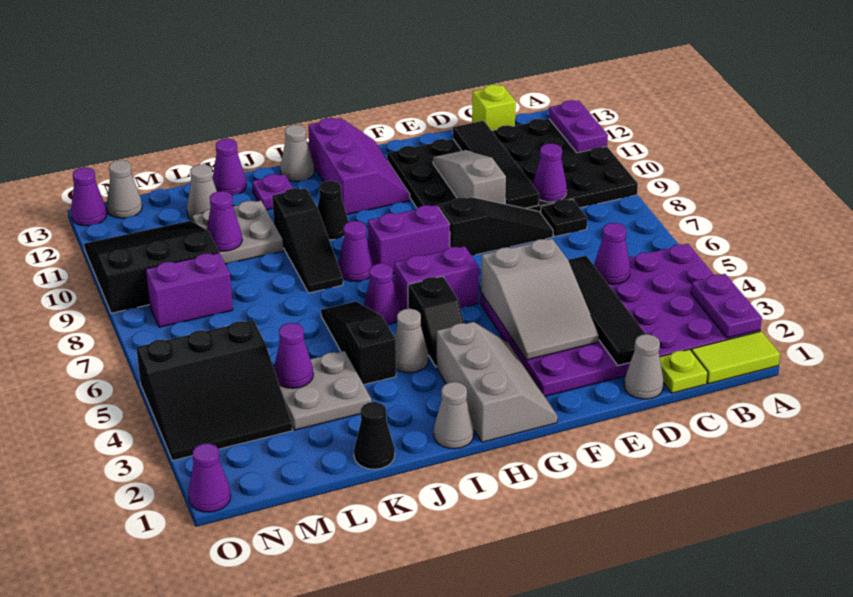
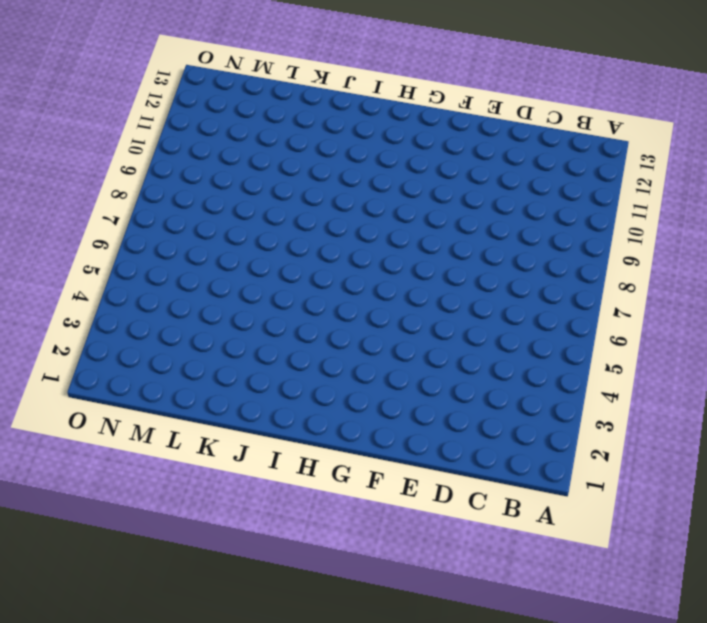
none -> lime 1x2 tile [691,331,780,384]
none -> purple 4x6 plate [481,244,760,396]
none -> black 4x6 plate [387,119,638,213]
none -> lime 1x1 plate [660,349,708,393]

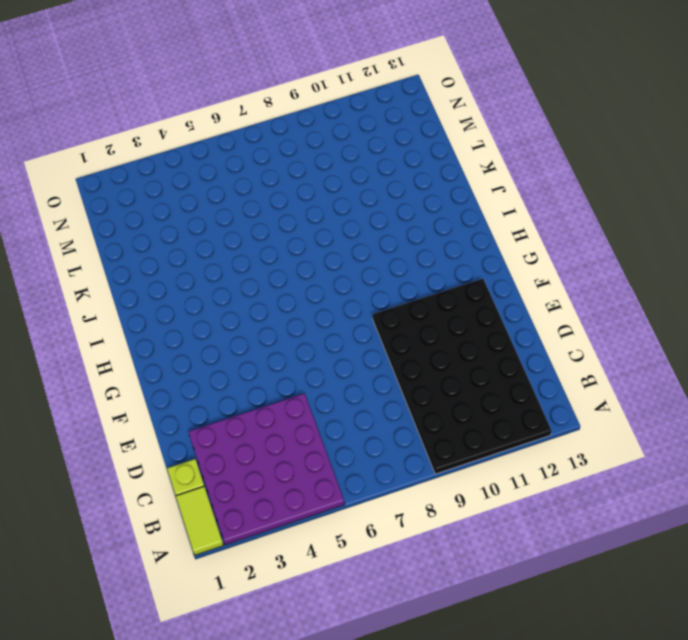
purple 4x4 plate [189,394,345,545] -> purple 4x6 plate [481,244,760,396]
none -> black 1x1 plate [541,199,587,237]
none -> lime 1x1 brick [472,85,516,131]
none -> grey 1x1 cone [624,334,663,399]
none -> black 1x3 slope [439,197,553,255]

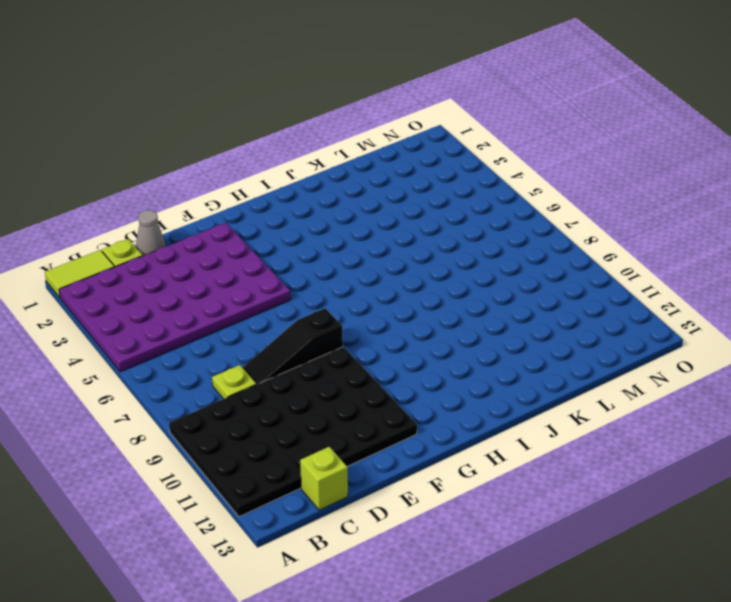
lime 1x1 plate [212,365,256,399] -> black 1x1 plate [541,199,587,237]
none -> grey 2x3 slope [437,322,558,442]
none -> purple 1x2 brick [394,246,479,310]
none -> purple 1x2 brick [368,205,450,274]
none -> purple 2x3 slope [308,118,410,215]

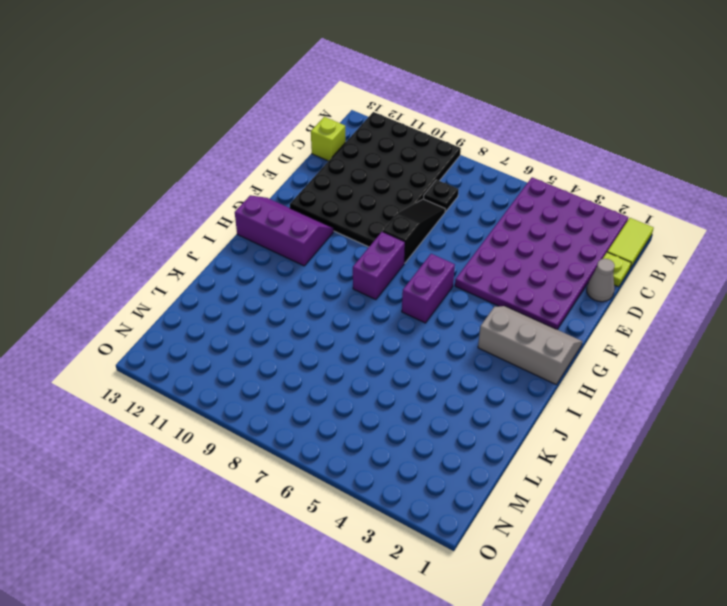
none -> black 1x2 slope [408,276,464,367]
none -> grey 1x1 cone [434,382,474,449]
none -> grey 1x1 cone [394,309,428,373]
none -> purple 1x1 cone [364,264,400,325]

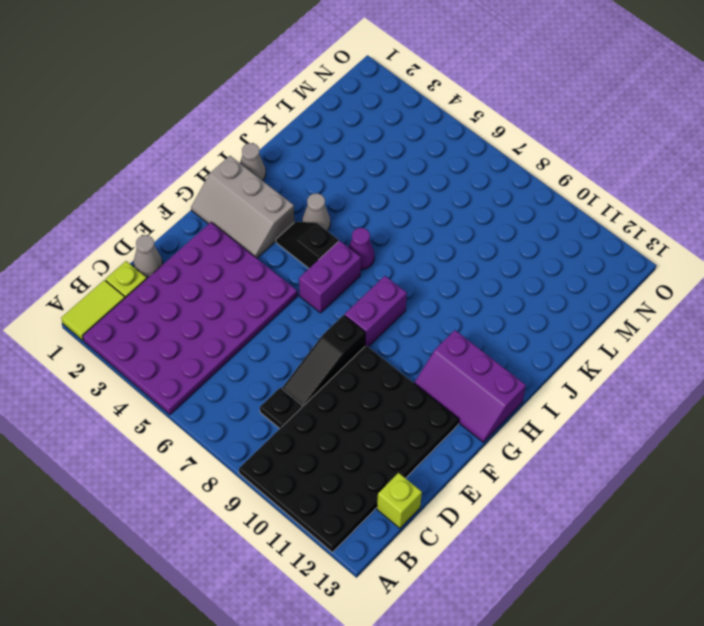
none -> purple 1x1 cone [338,221,374,282]
none -> black 1x1 cone [317,181,348,240]
none -> grey 1x1 cone [280,125,314,182]
none -> black 1x3 slope [321,301,396,385]

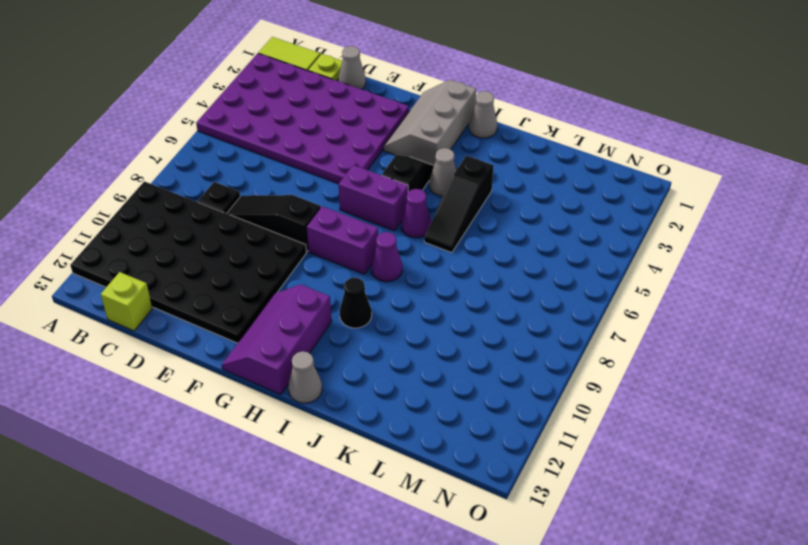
none -> black 1x3 slope [272,188,343,293]
none -> purple 1x1 plate [252,174,293,210]
none -> black 1x1 cone [354,402,395,469]
none -> grey 2x2 plate [279,351,371,430]

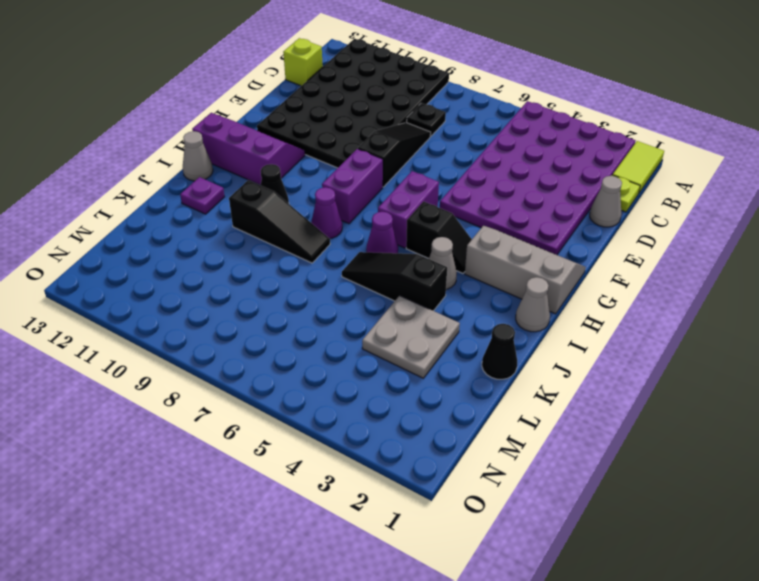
none -> grey 2x2 plate [192,201,283,264]
none -> purple 1x1 cone [213,139,246,195]
none -> grey 1x1 cone [187,164,217,220]
none -> black 3x3 slope [136,320,293,461]

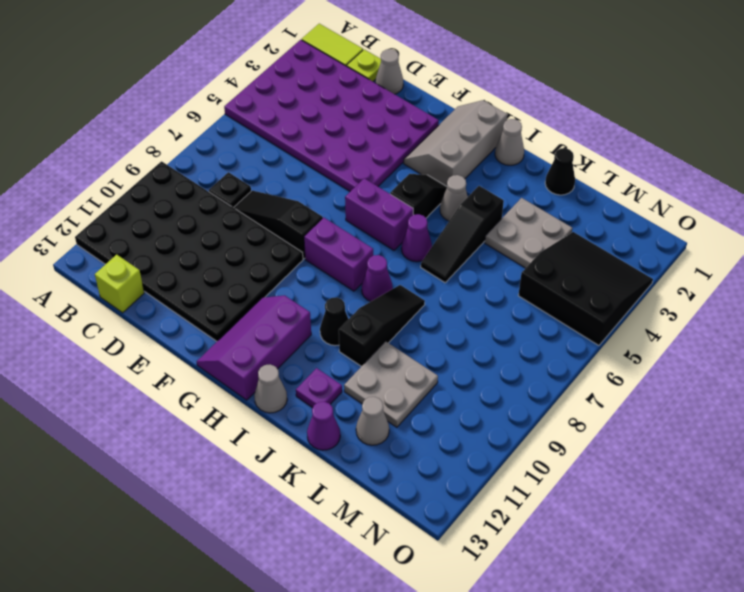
none -> purple 1x2 brick [146,253,233,327]
none -> black 3x3 slope [84,221,219,313]
none -> grey 1x1 cone [107,160,142,218]
none -> purple 1x1 cone [188,443,231,512]

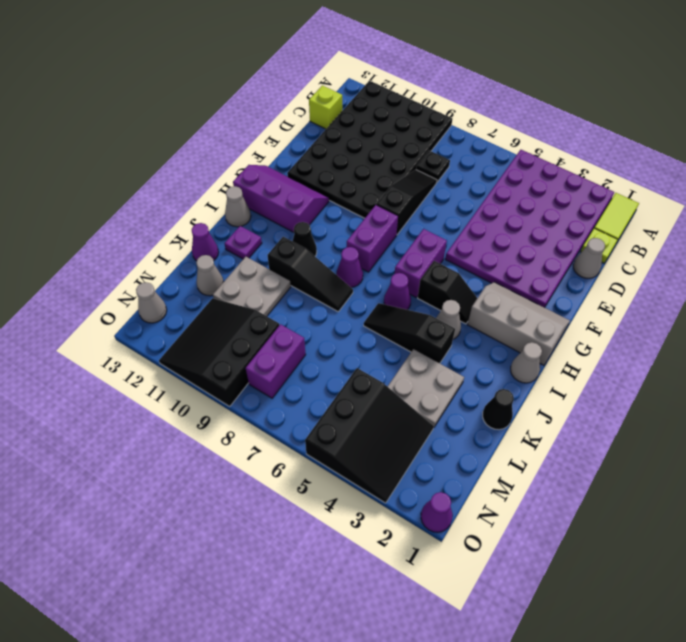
none -> purple 1x1 cone [71,167,107,226]
none -> purple 1x2 plate [691,274,762,338]
none -> purple 1x2 plate [549,100,608,153]
none -> purple 1x1 cone [594,223,630,284]

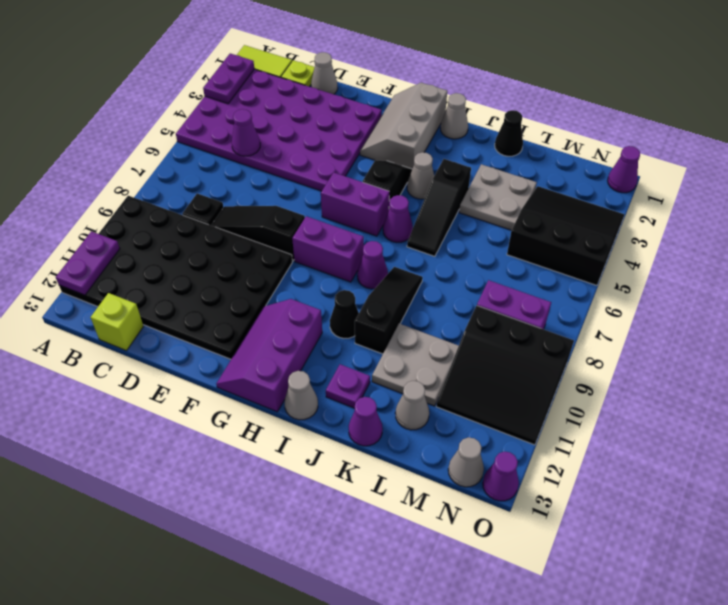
none -> purple 1x1 cone [532,144,567,202]
none -> black 1x4 tile [568,256,645,365]
none -> black 1x4 tile [453,121,539,208]
none -> grey 2x3 slope [481,239,599,360]

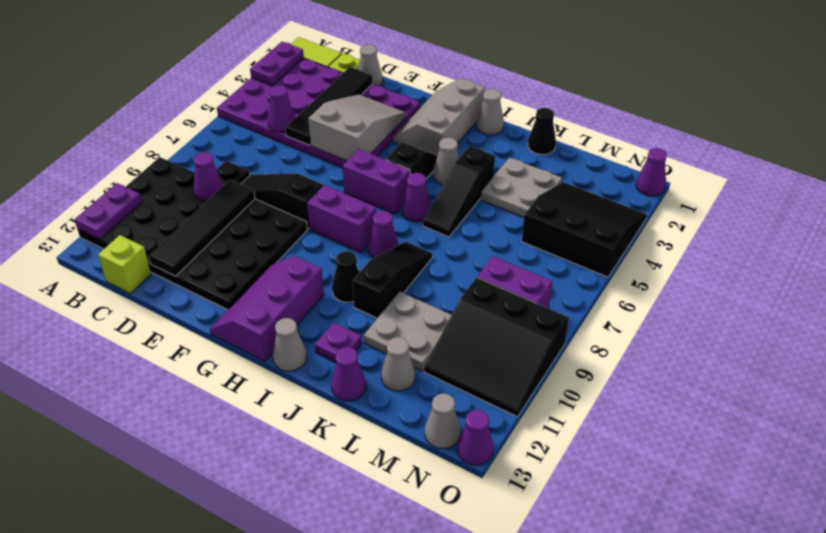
none -> grey 1x3 slope [433,150,506,204]
none -> purple 1x1 cone [274,323,313,388]
none -> purple 1x1 cone [207,191,242,251]

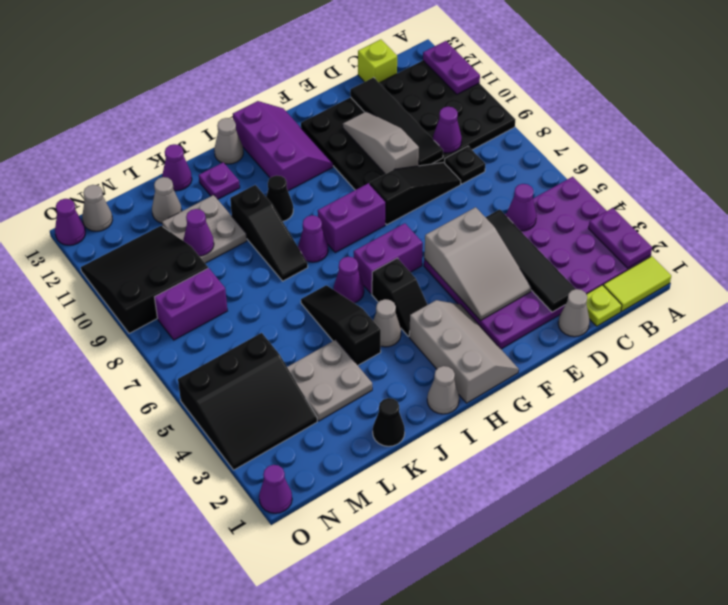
none -> purple 1x1 cone [274,323,313,388]

